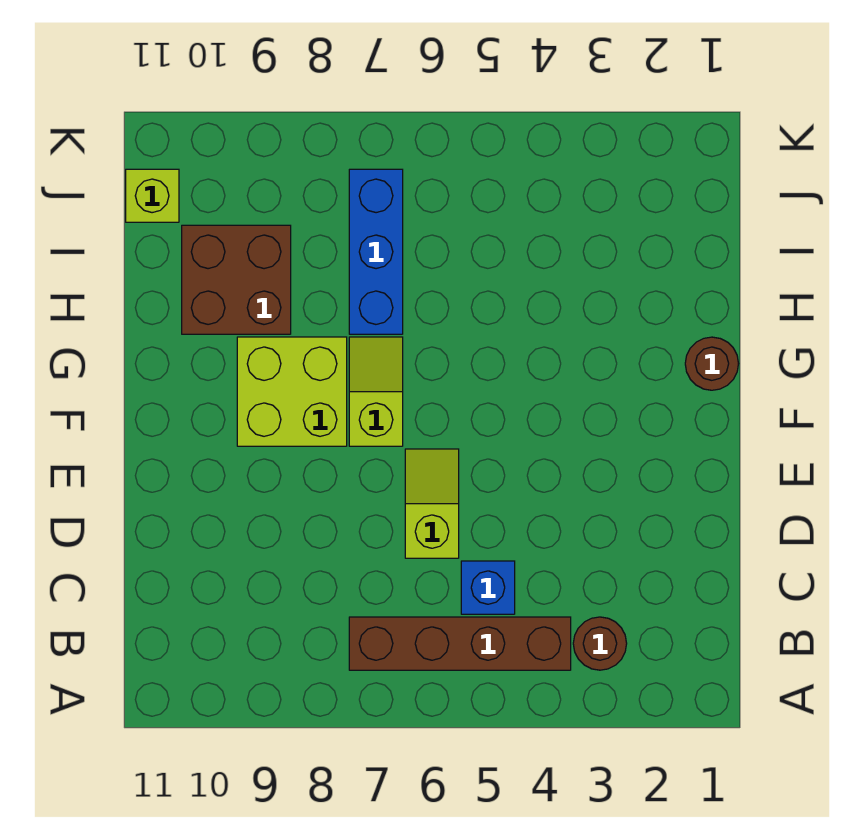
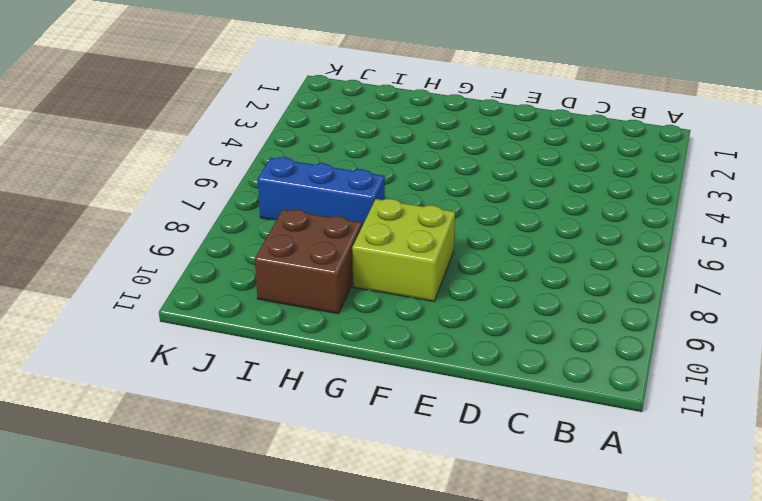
none -> brown 1x1 round brick [573,617,627,670]
none -> brown 1x4 brick [349,617,571,670]

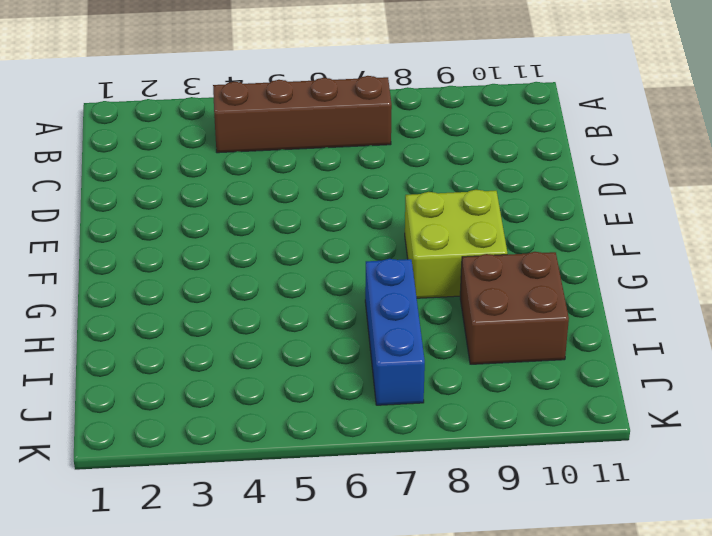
none -> brown 1x1 round brick [573,617,627,670]
none -> blue 1x1 brick [461,561,515,614]

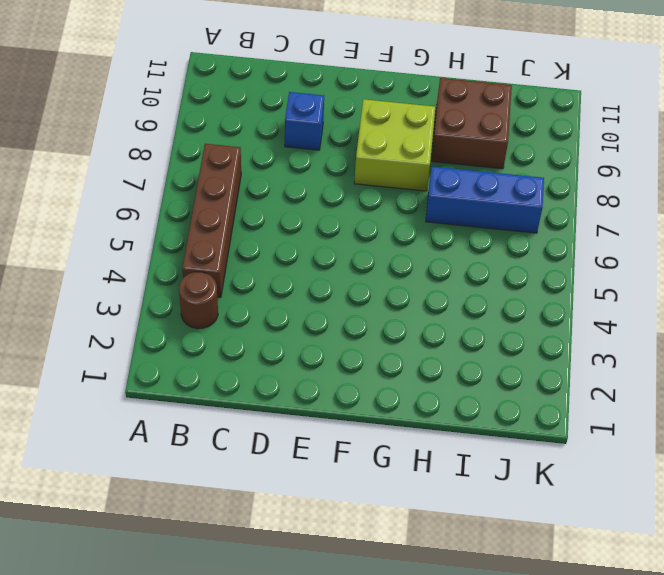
blue 1x1 brick [285,92,324,150] -> blue 1x1 brick moved to [461,561,515,614]
none -> lime 1x2 slope [405,449,459,558]
none -> lime 1x2 slope [349,337,403,446]

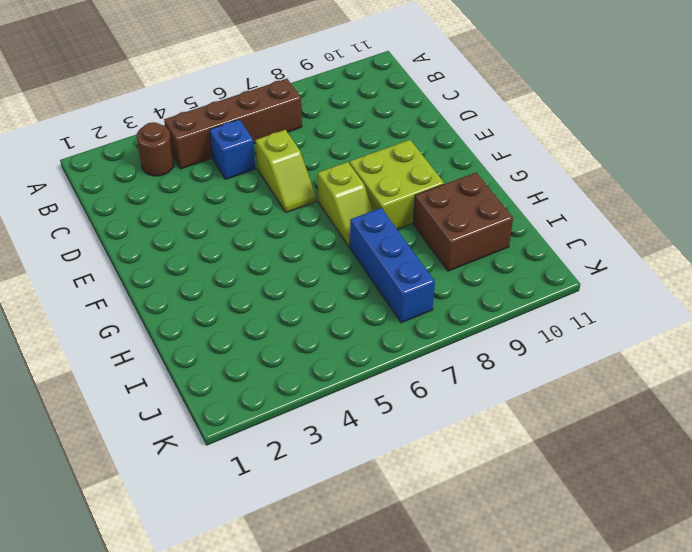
none -> brown 1x1 round brick [685,337,739,390]
none -> lime 1x1 brick [126,169,179,222]

